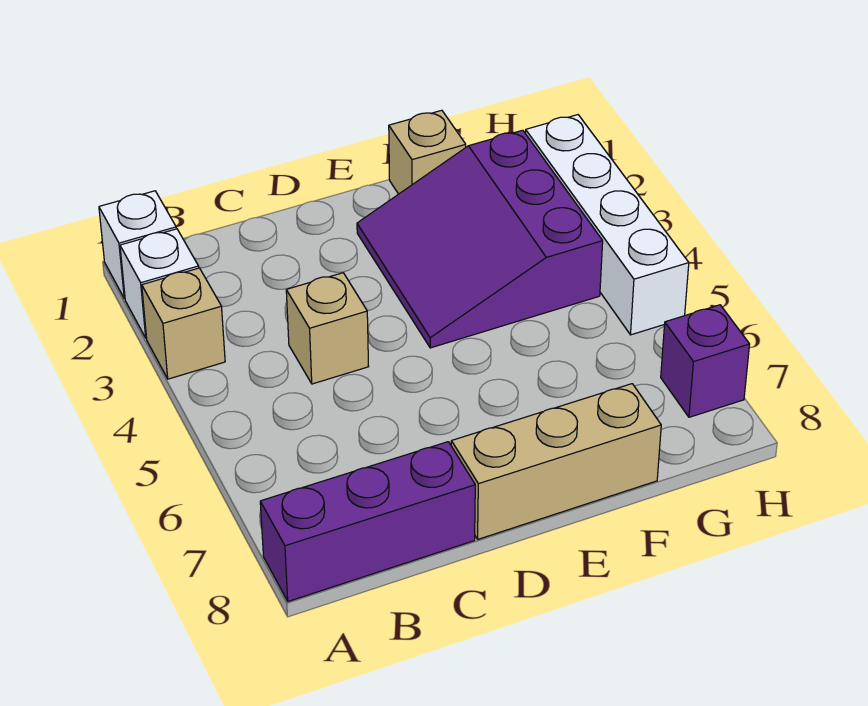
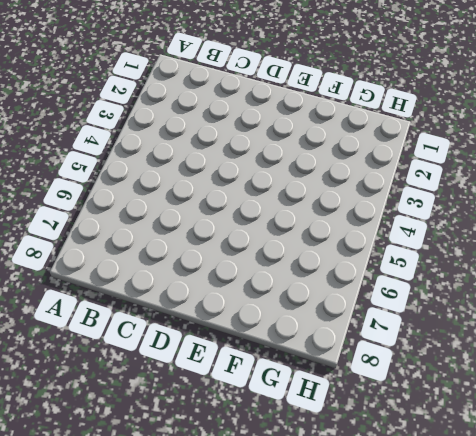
none -> white 1x1 brick [99,191,176,299]
none -> white 1x1 brick [120,229,199,338]

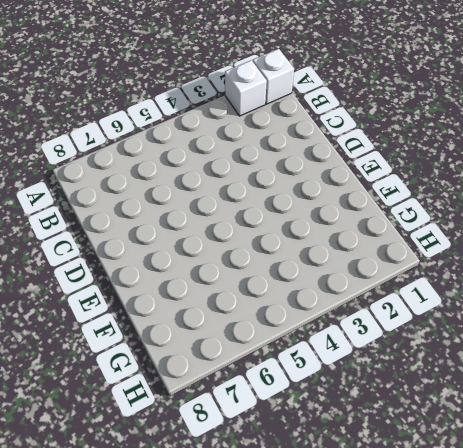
none -> tan 1x1 brick [142,268,225,379]
none -> purple 1x3 brick [260,442,475,601]

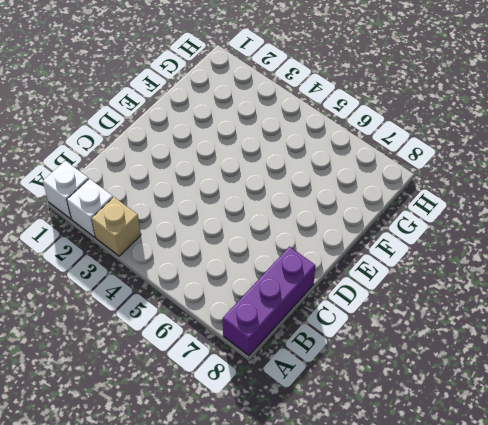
none -> tan 1x1 brick [286,273,369,384]
none -> tan 1x3 brick [451,384,661,539]

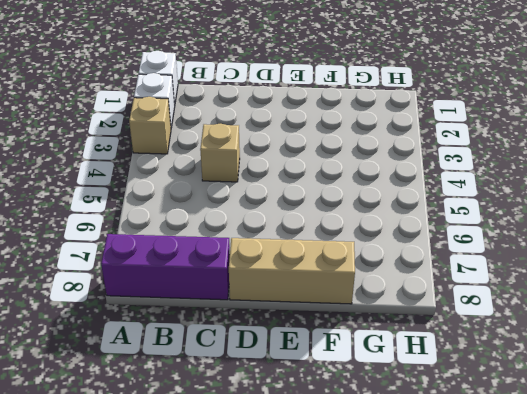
none -> purple 3x3 slope [357,130,603,348]
none -> tan 1x1 brick [389,110,466,194]

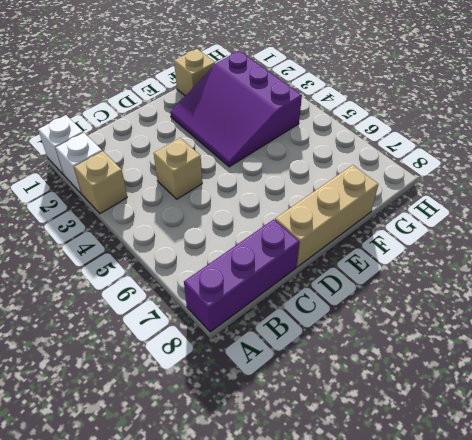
none -> white 1x4 brick [526,115,689,335]
none -> purple 1x1 brick [661,305,750,417]

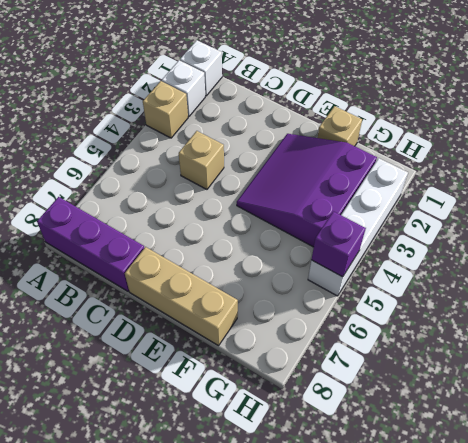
purple 1x1 brick [311,211,366,277] -> purple 1x1 brick moved to [661,305,750,417]

